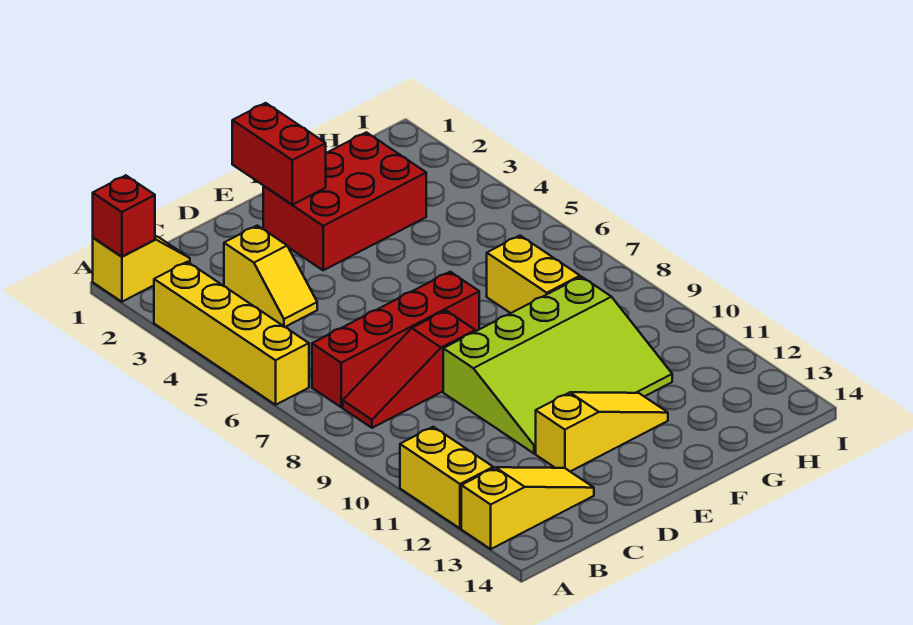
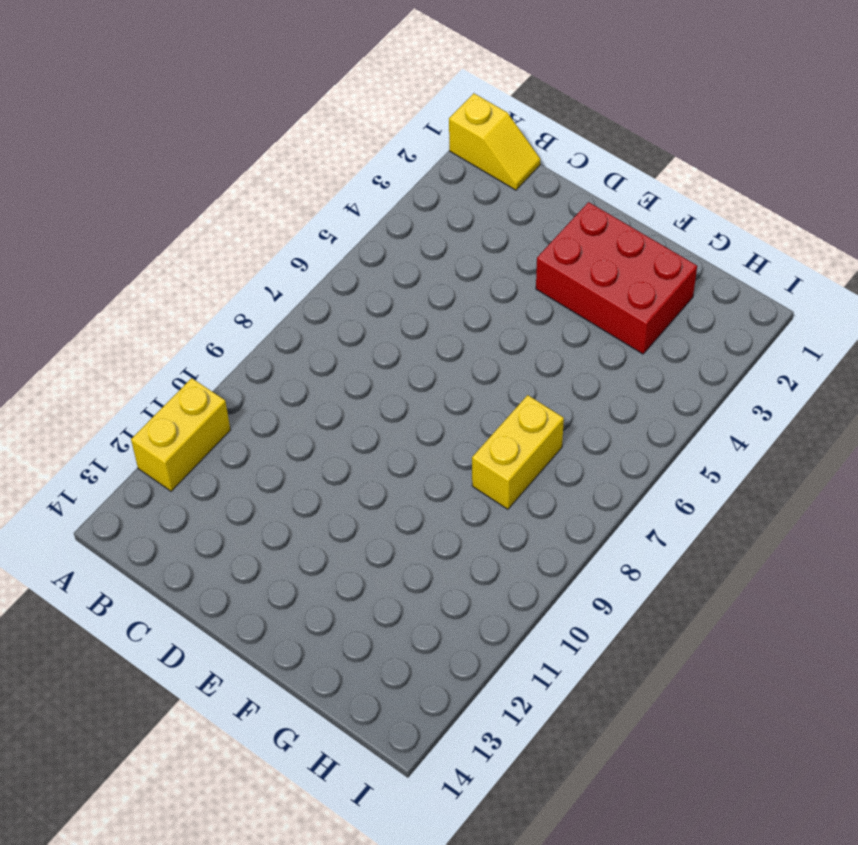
none -> yellow 1x4 brick [154,262,309,405]
none -> yellow 1x3 slope [461,467,594,549]
none -> red 1x4 brick [312,272,479,407]

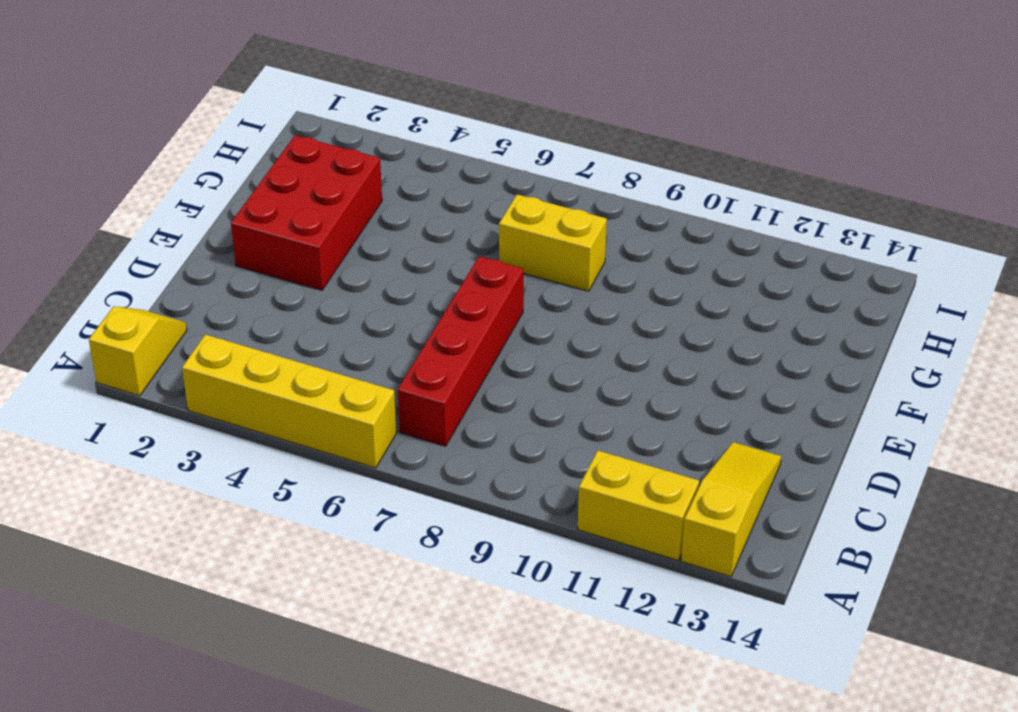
none -> red 1x3 slope [343,311,475,428]
none -> yellow 1x2 slope [224,226,317,327]
none -> lime 3x4 slope [443,277,672,454]

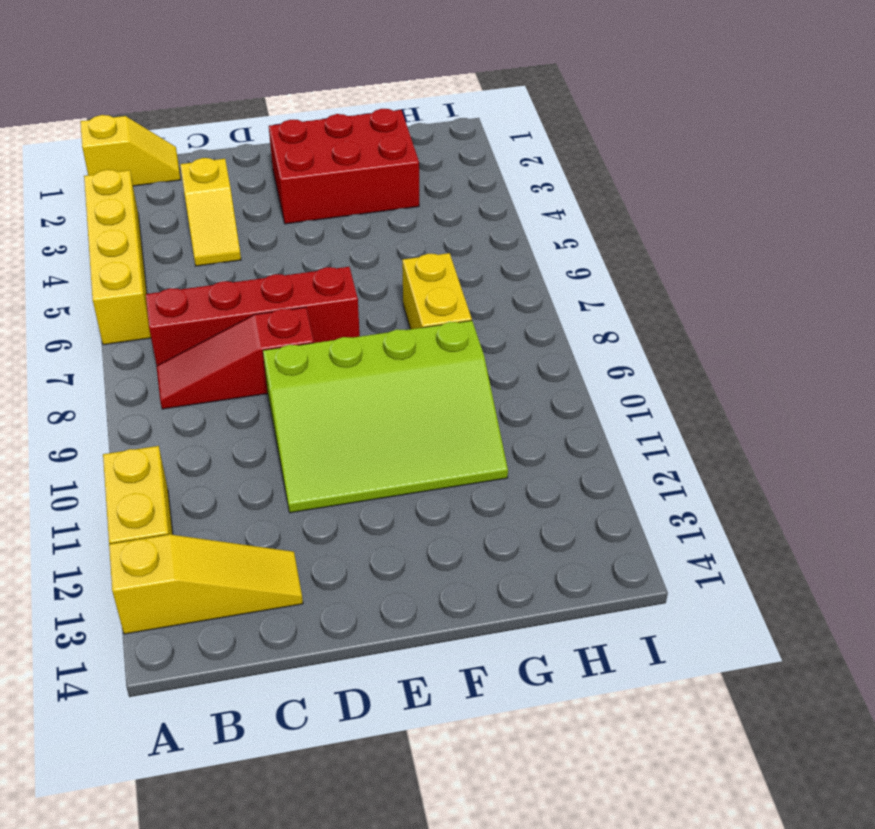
none -> yellow 1x3 slope [536,392,668,471]
none -> red 1x1 brick [93,175,155,257]
none -> red 1x2 brick [232,103,326,205]

